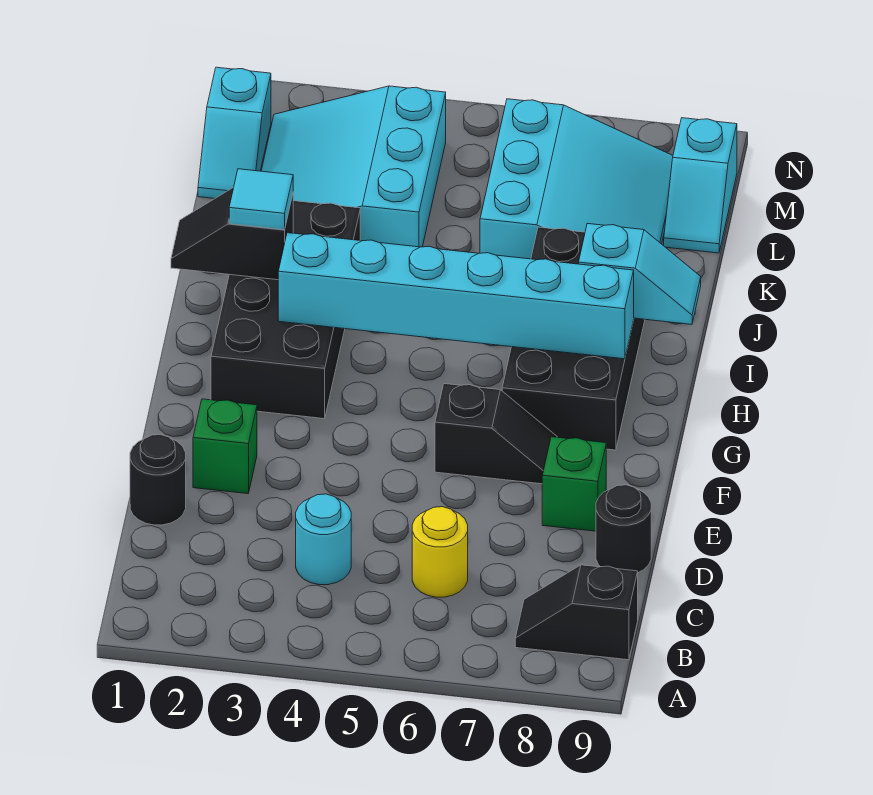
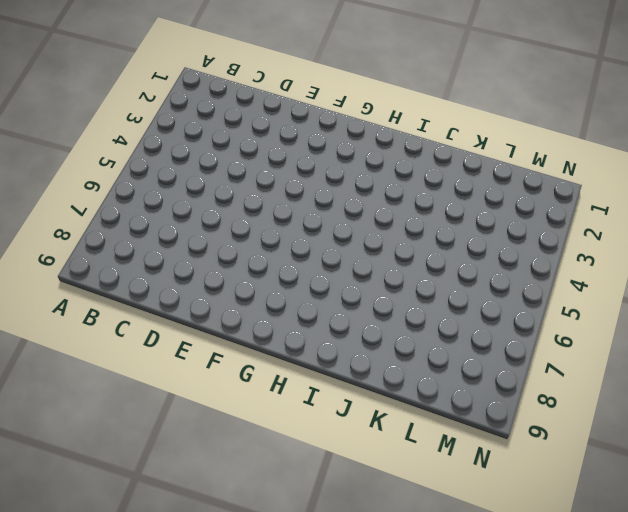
none -> black 1x2 slope [515,565,638,660]
none -> cyan 1x1 round brick [296,494,351,585]
none -> yellow 1x1 round brick [412,507,468,597]

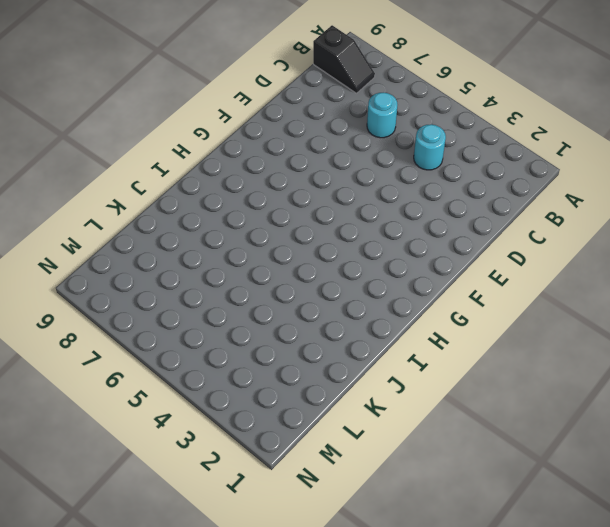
cyan 1x1 round brick [367,93,397,138] -> yellow 1x1 round brick [412,507,468,597]
none -> black 1x1 round brick [130,435,186,525]
none -> black 1x1 round brick [596,485,651,573]
none -> green 1x1 brick [193,399,257,494]

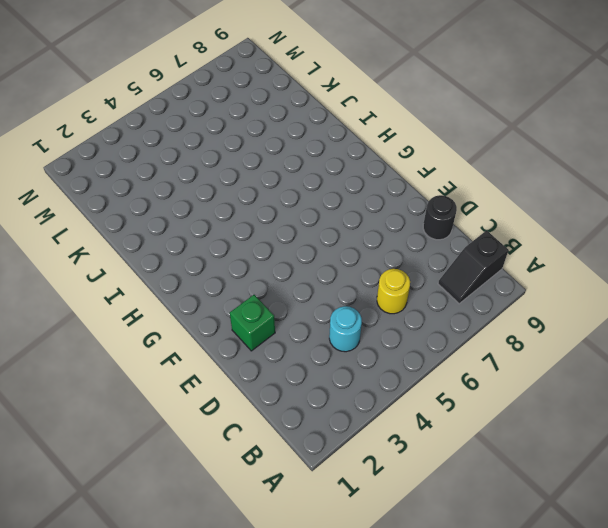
none -> black 1x1 round brick [130,435,186,525]
none -> green 1x1 brick [542,437,606,531]
none -> black 1x2 slope [435,384,557,484]

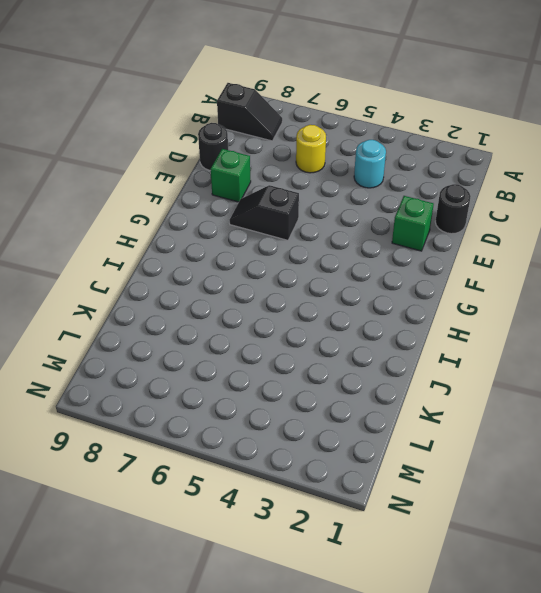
none -> black 2x4 brick [211,201,360,419]
none -> black 2x4 brick [502,227,645,450]
none -> cyan 3x3 slope [261,86,446,247]

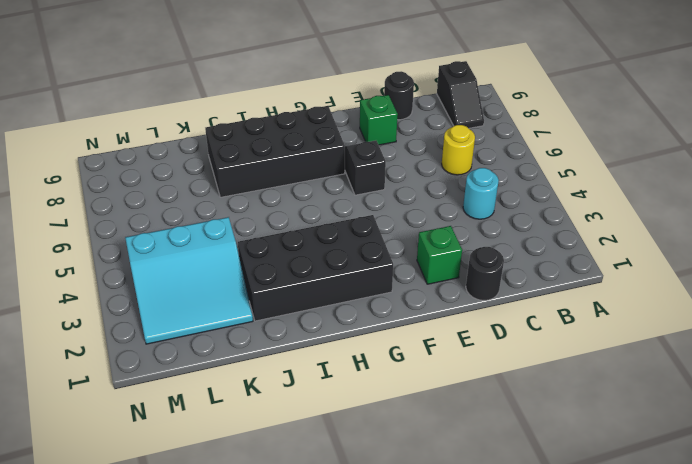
none -> cyan 3x3 slope [480,99,673,259]
none -> cyan 1x2 slope [198,67,271,199]
none -> cyan 1x2 slope [664,118,737,253]

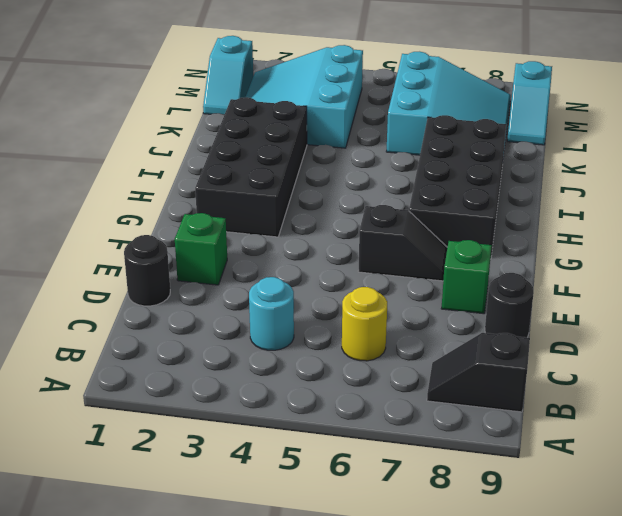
none -> cyan 1x6 brick [278,233,634,359]
none -> black 1x2 slope [171,187,293,280]
none -> cyan 1x2 slope [579,223,701,324]

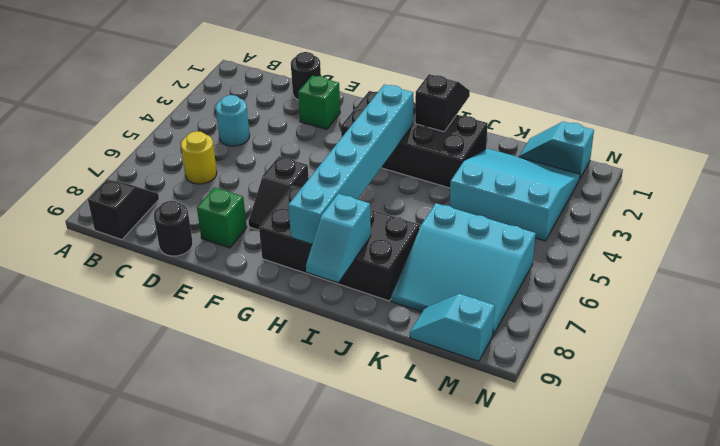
none -> cyan 1x1 tile [229,169,293,230]

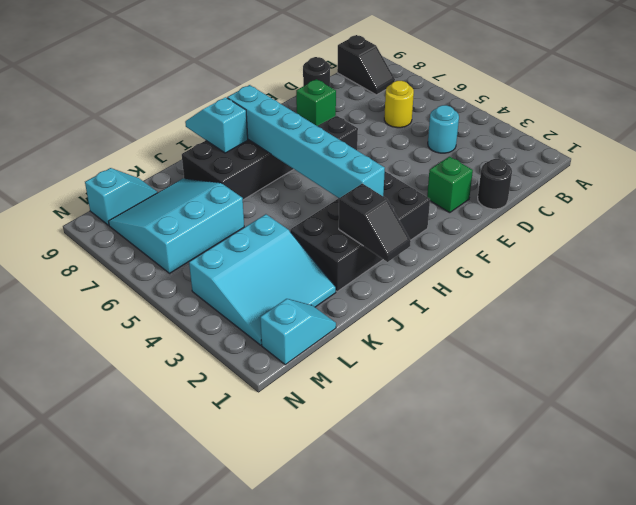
none -> cyan 1x1 tile [229,169,293,230]

